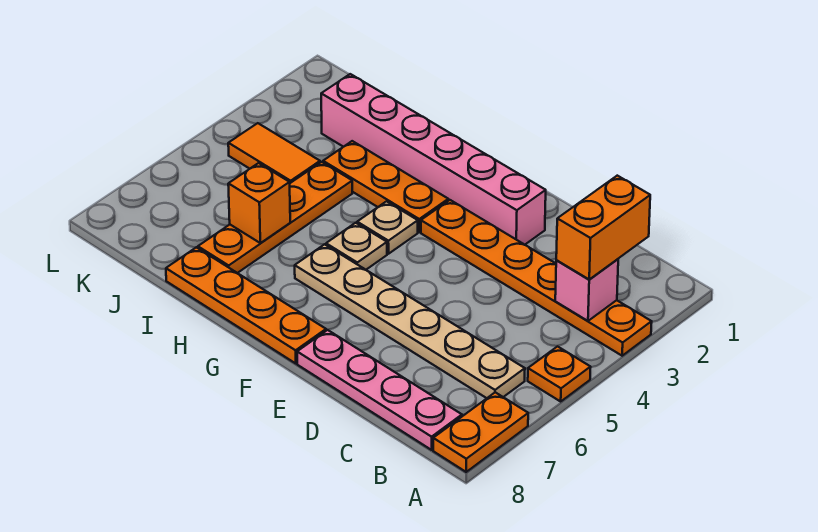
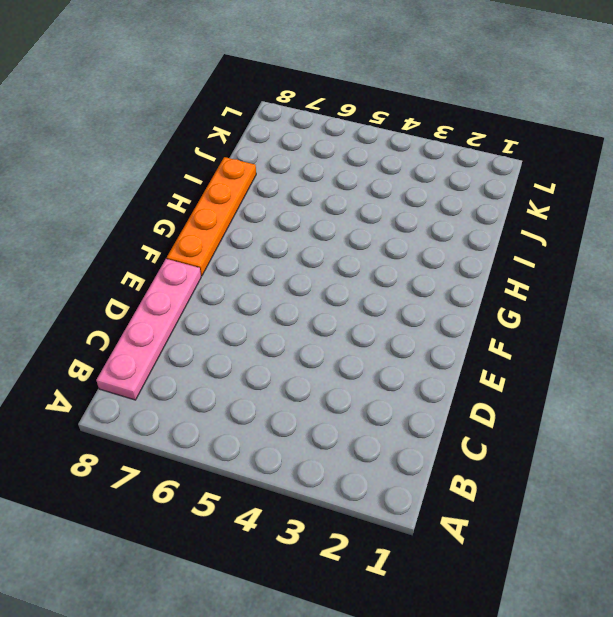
none -> orange 1x6 plate [421,200,652,356]
none -> orange 1x1 plate [528,347,591,401]
none -> orange 1x2 plate [433,392,528,472]

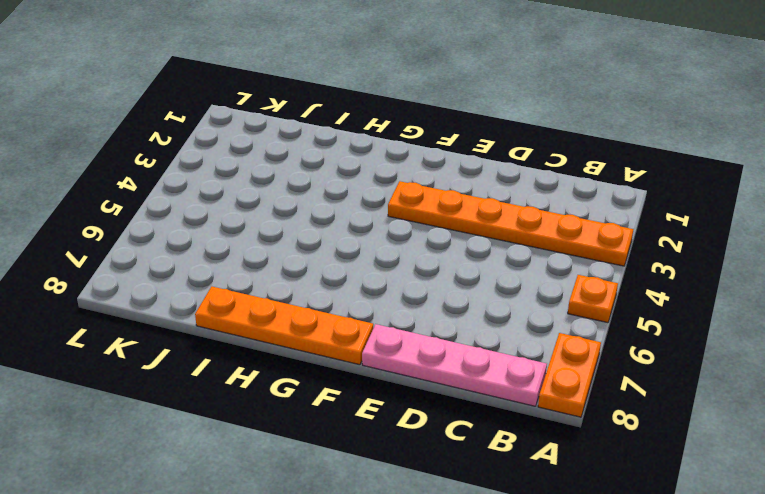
none -> tan 1x6 plate [295,244,525,398]
none -> pink 1x6 brick [321,74,546,245]
none -> orange 1x3 plate [323,141,448,232]

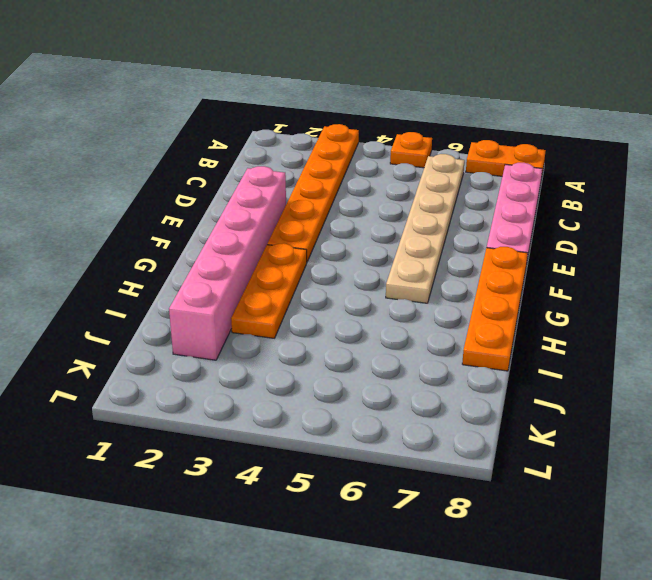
none -> tan 1x1 plate [357,201,418,254]
none -> tan 1x1 plate [326,223,387,270]
none -> orange 1x4 plate [198,162,352,273]

